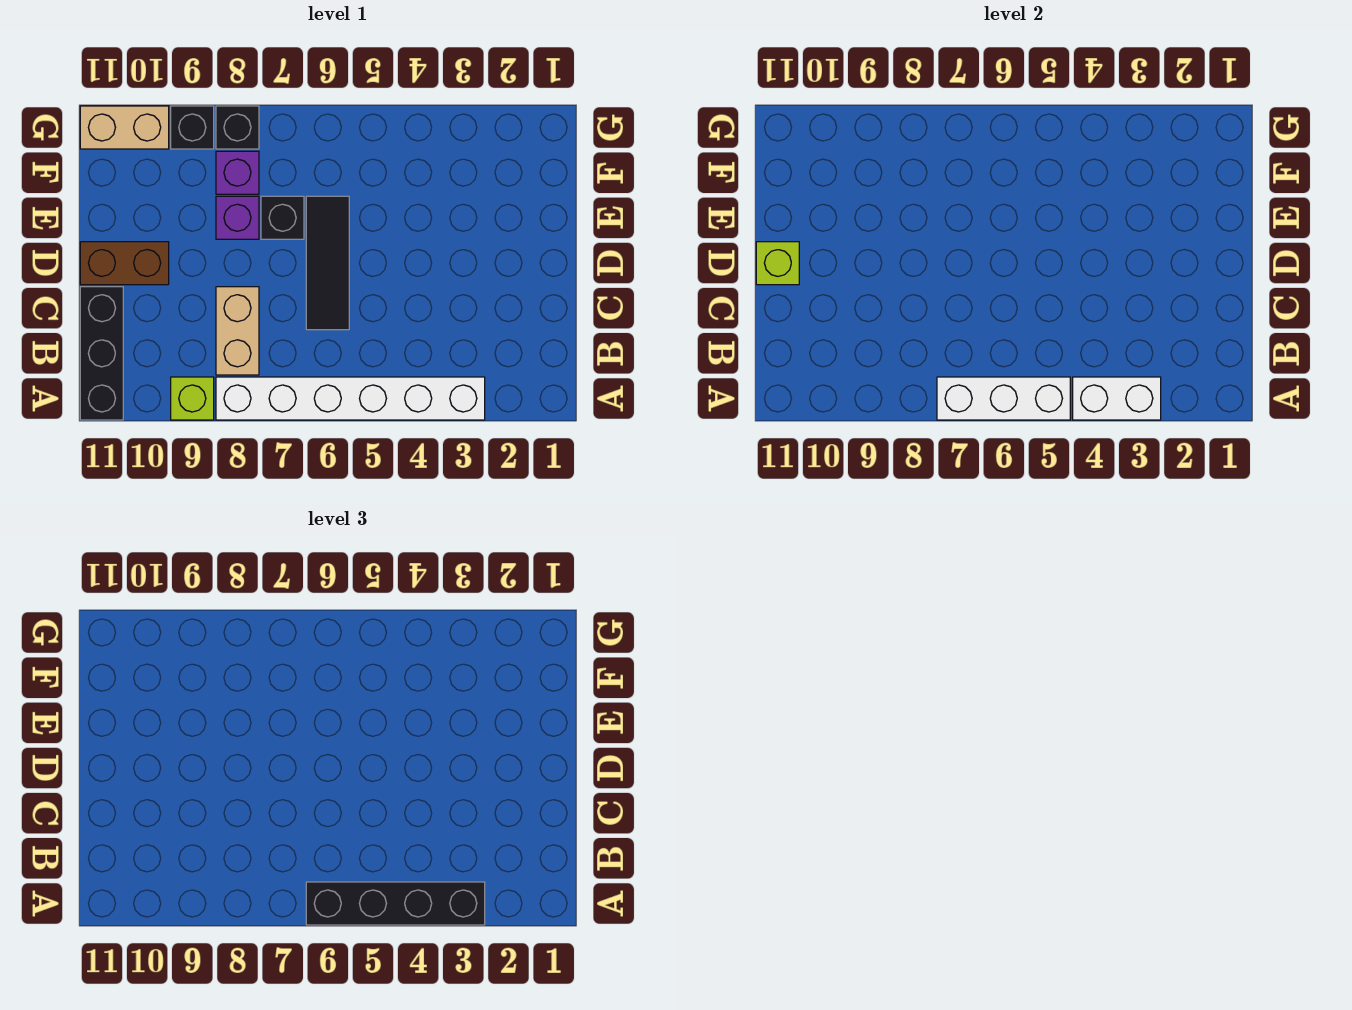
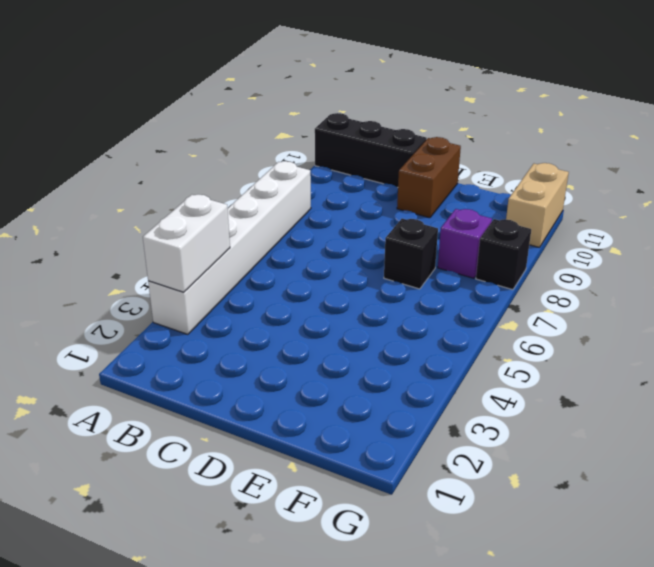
none -> lime 1x1 brick [171,377,214,420]
none -> tan 1x2 brick [216,287,259,375]
none -> black 1x3 tile [306,196,349,330]

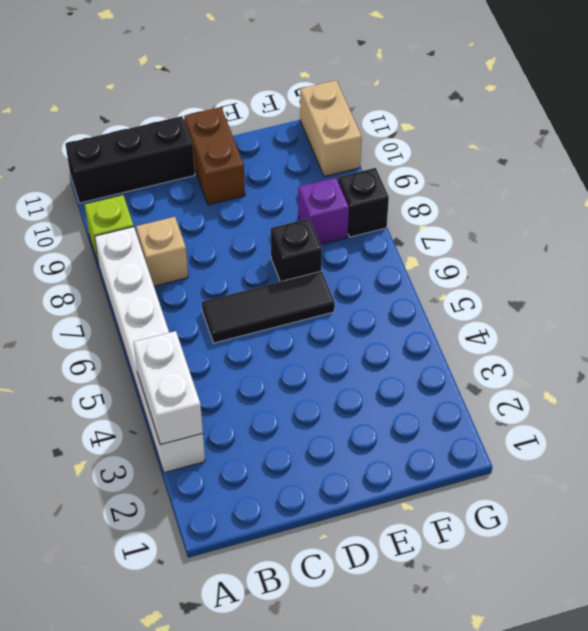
tan 1x1 brick [136,217,188,286] -> tan 1x2 brick [216,287,259,375]
none -> purple 1x1 brick [216,196,259,239]
none -> black 1x1 brick [171,106,214,149]
none -> white 1x3 brick [937,377,1070,420]

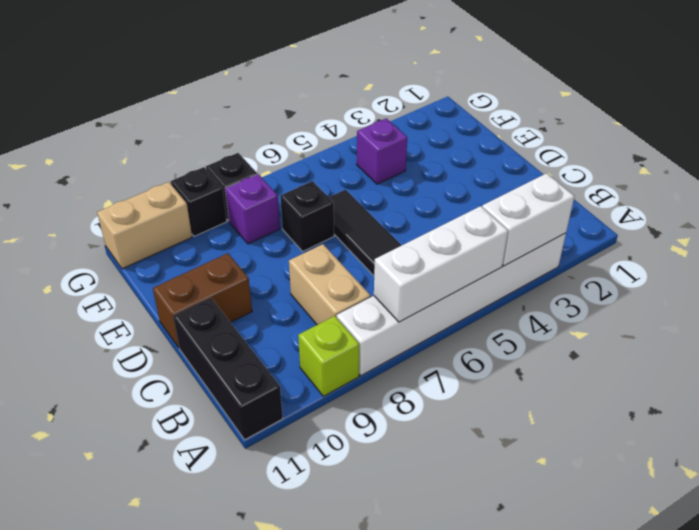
purple 1x1 brick [357,118,407,184] -> purple 1x1 brick moved to [216,196,259,239]
none -> lime 1x1 brick [756,242,799,285]
none -> black 1x4 brick [306,882,485,925]

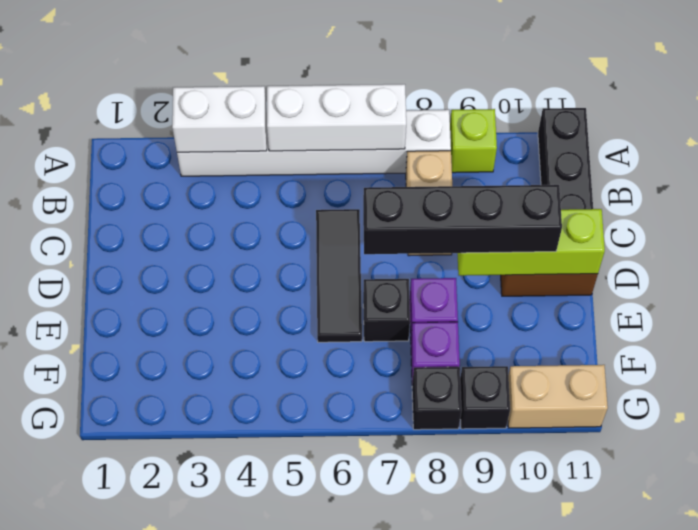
black 1x4 brick [363,185,562,254] -> black 1x4 brick moved to [306,882,485,925]
lime 1x3 brick [457,209,605,276] -> lime 1x1 brick [756,242,799,285]

